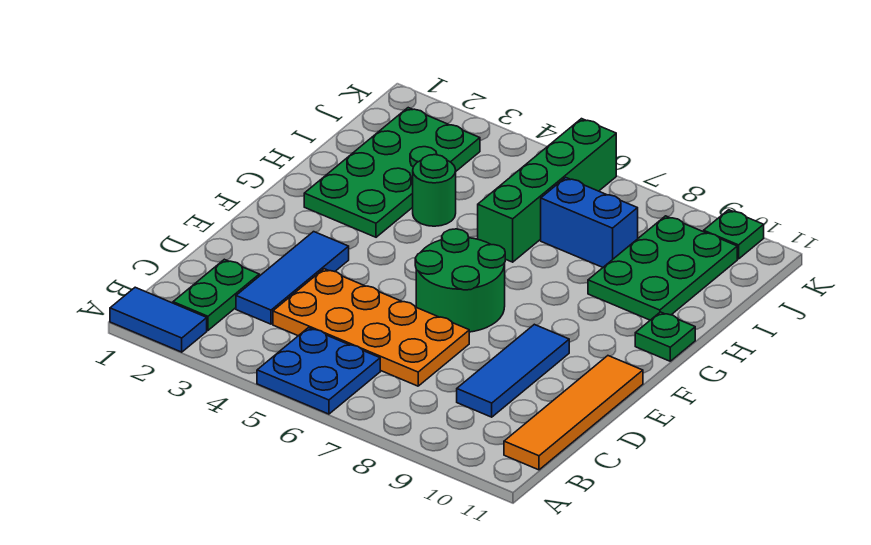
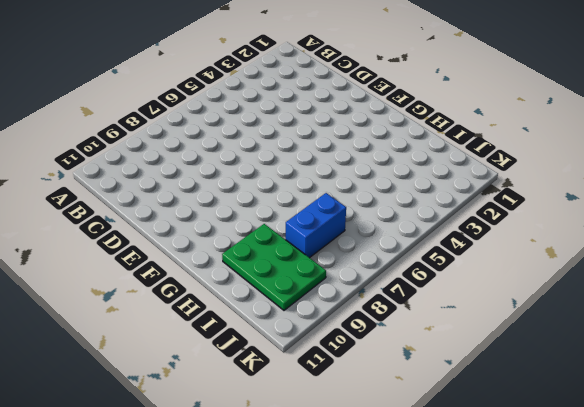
none -> blue 1x2 tile [110,287,207,352]
none -> blue 2x2 plate [257,328,380,414]
none -> green 1x2 plate [173,259,259,330]

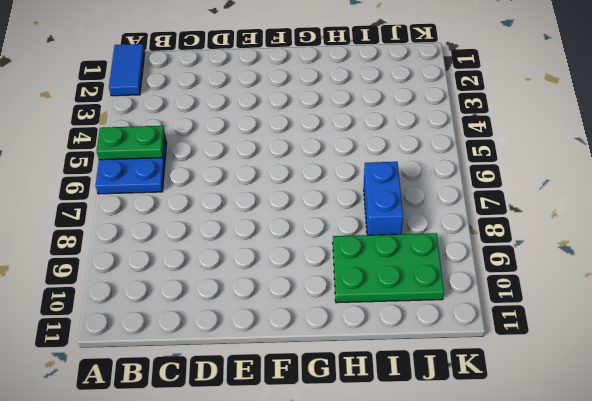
green 1x2 plate [96,126,165,160] -> green 1x2 plate moved to [173,259,259,330]
none -> orange 1x4 tile [504,356,643,470]
none -> blue 1x3 tile [236,232,349,324]
none -> orange 2x4 plate [273,269,469,386]

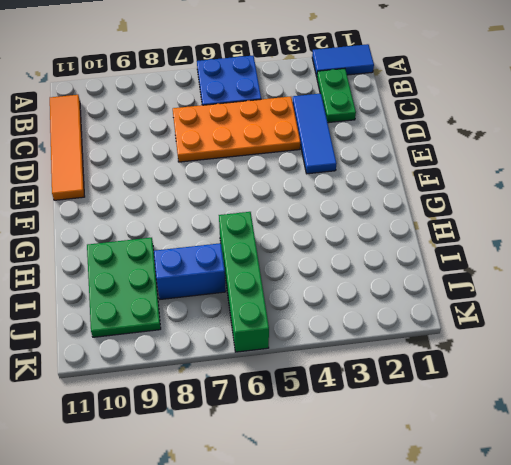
none -> blue 1x3 tile [457,324,569,417]
none -> green 2x2 round brick [415,229,505,332]
none -> green 2x4 plate [304,108,480,237]

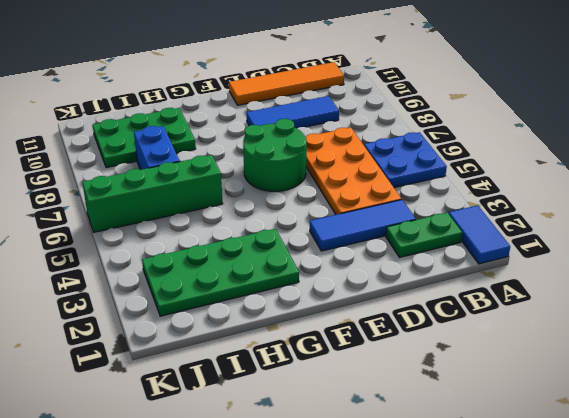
none -> green 1x1 plate [635,312,695,361]
none -> green 1x1 round brick [413,155,456,226]
none -> green 1x1 plate [704,210,764,259]

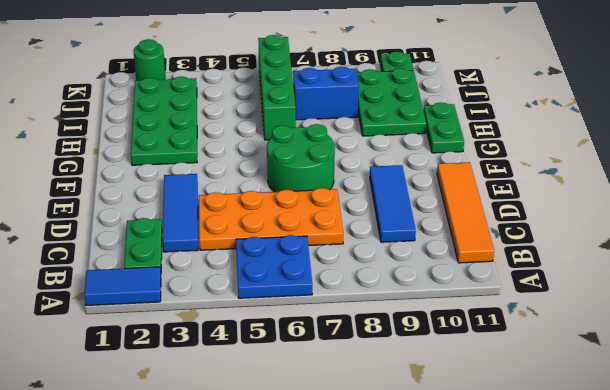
green 1x2 plate [423,103,464,153] -> green 1x1 plate [635,312,695,361]
green 1x1 round brick [133,39,166,81] -> green 1x1 round brick moved to [413,155,456,226]

